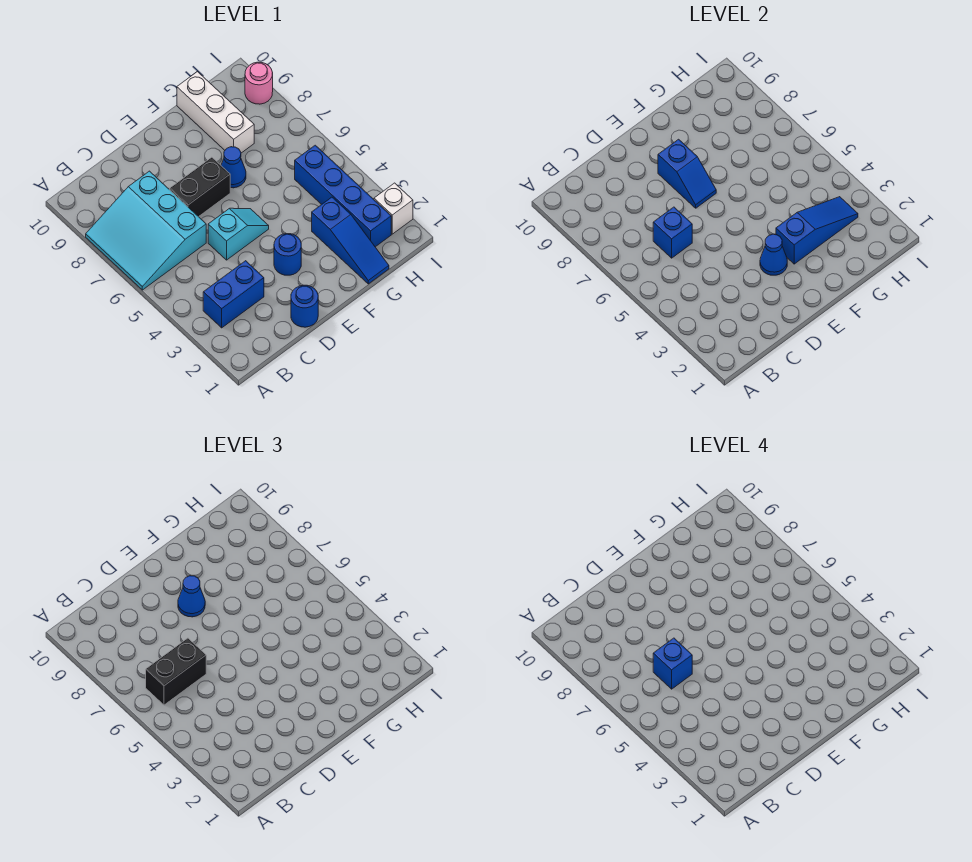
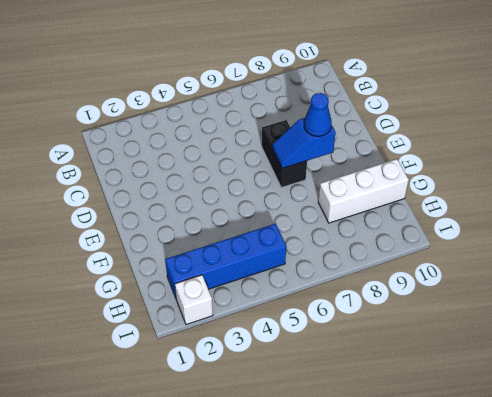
none -> cyan 3x3 slope [86,171,206,290]
none -> blue 1x2 brick [203,261,264,328]
none -> blue 1x1 round brick [291,285,318,327]

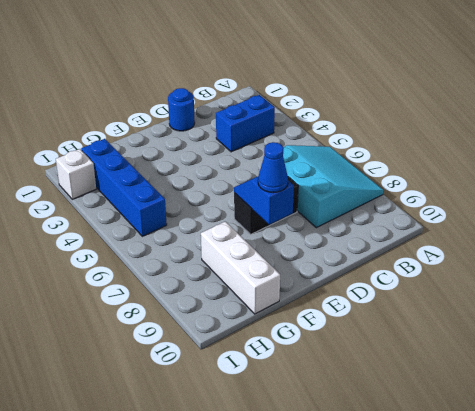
none -> cyan 1x2 slope [208,208,269,260]
none -> blue 1x1 round brick [274,234,301,275]
none -> blue 1x1 cone [221,147,246,188]

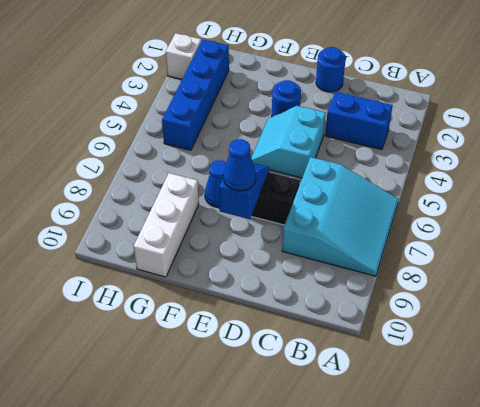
cyan 2x2 slope [251,106,326,178] -> cyan 1x2 slope [208,208,269,260]
none -> blue 1x3 slope [312,197,389,284]
none -> pink 1x1 round brick [245,62,273,104]
none -> blue 1x1 brick [653,207,692,258]

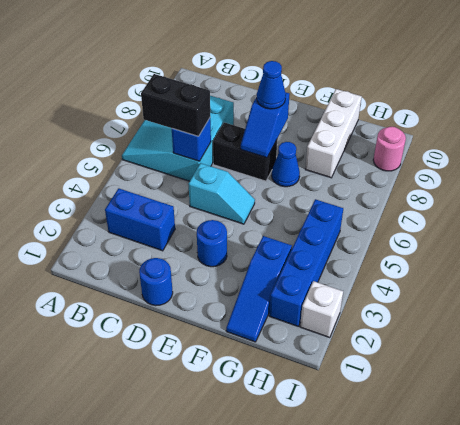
none -> blue 1x1 cone [760,234,787,275]
none -> blue 1x3 slope [776,197,858,264]
none -> blue 1x1 brick [653,638,692,689]

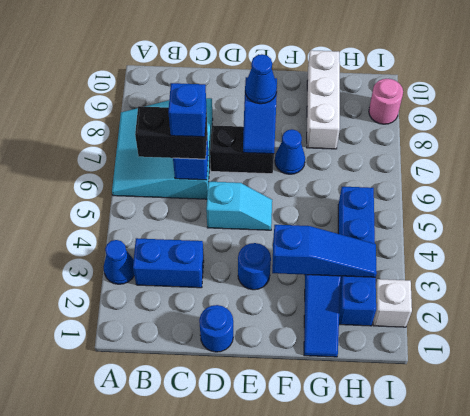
blue 1x1 cone [104,240,134,284] -> blue 1x1 cone moved to [760,234,787,275]

